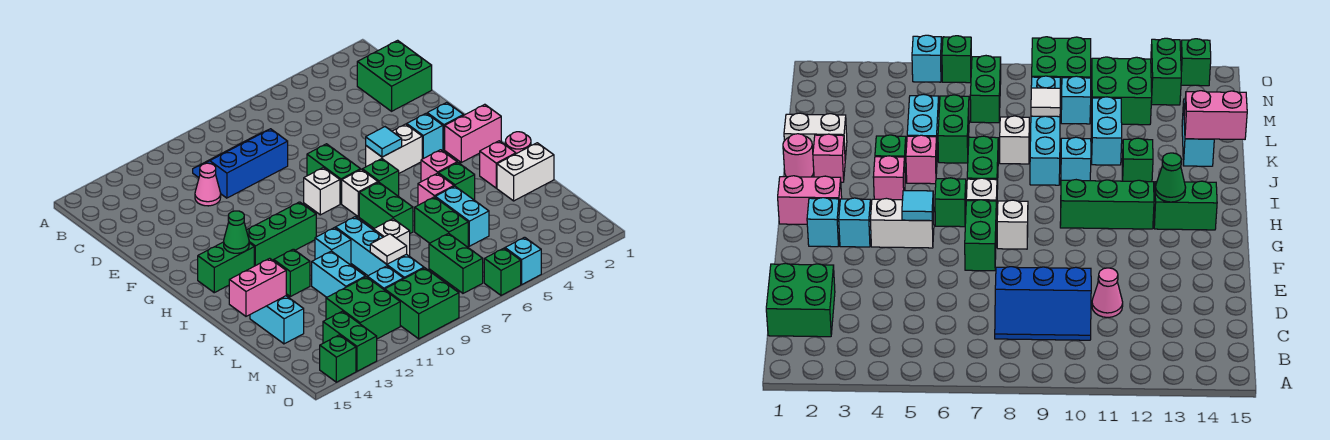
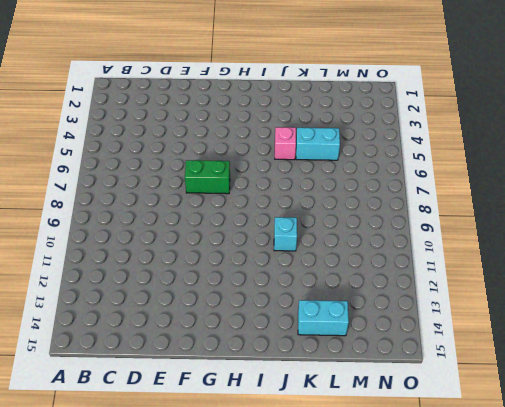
none -> green 2x2 brick [357,40,432,111]
none -> blue 2x3 slope [193,129,288,198]
none -> pink 1x1 cone [195,163,221,206]
none -> cyan 1x1 brick [427,103,463,150]

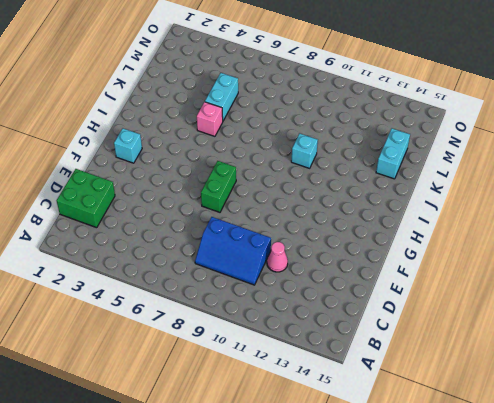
none -> cyan 1x1 brick [407,113,443,159]
none -> white 1x2 brick [366,124,422,173]
none -> white 1x1 brick [304,168,340,215]
none -> pink 1x2 brick [445,104,501,162]

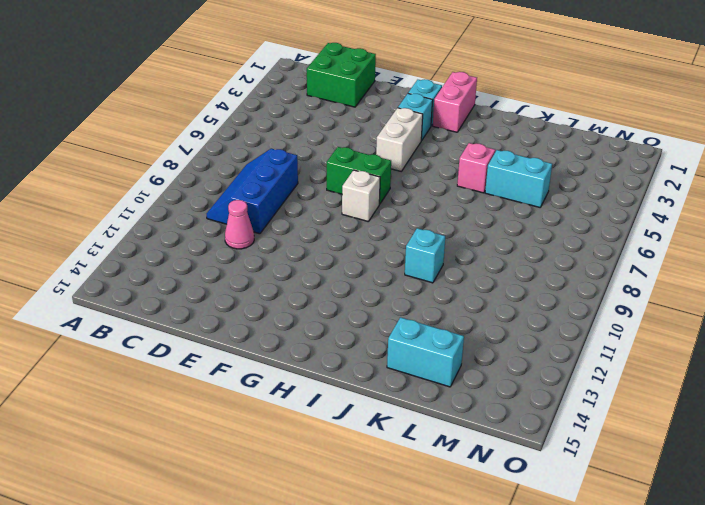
none -> green 1x1 brick [362,159,399,196]
none -> white 1x1 brick [342,169,378,217]
none -> green 1x3 brick [246,202,316,266]
none -> green 1x2 brick [198,242,254,293]

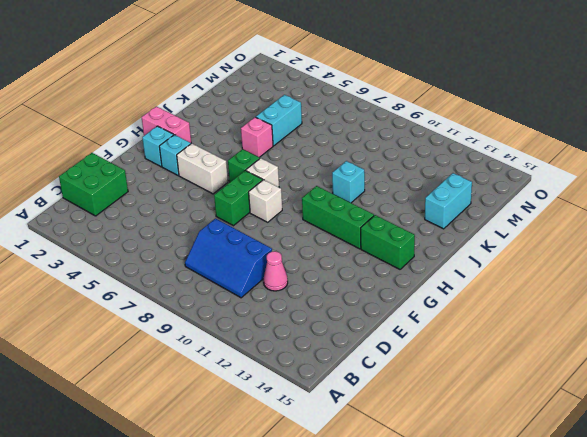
none -> pink 1x1 brick [421,150,457,182]
none -> green 1x2 brick [359,182,413,233]
none -> pink 1x1 round brick [505,132,531,154]
none -> pink 1x1 brick [480,141,516,188]

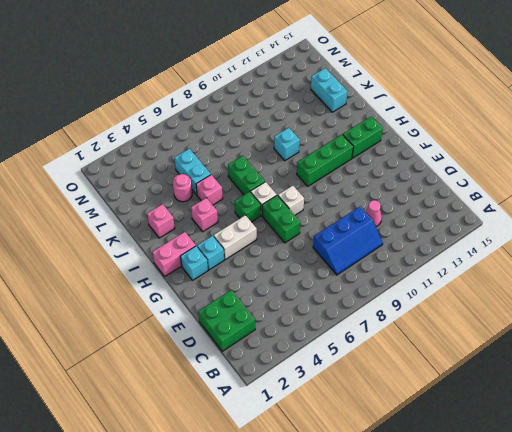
pink 1x1 round brick [173,174,192,202] -> pink 1x1 round brick moved to [505,132,531,154]
none -> green 1x1 brick [438,163,475,200]
none -> cyan 1x4 brick [336,217,424,279]
none -> green 1x1 brick [274,249,310,297]
none -> white 1x2 brick [497,143,554,201]

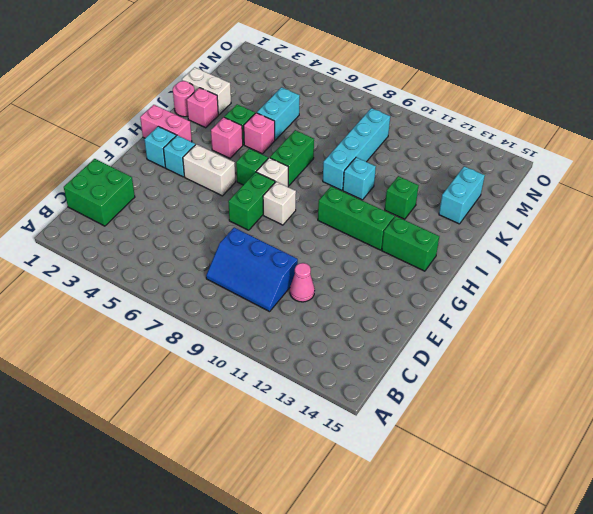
none -> green 1x2 brick [415,197,468,247]
none -> white 1x1 brick [374,219,410,256]
none -> cyan 1x2 brick [312,251,365,297]
none -> green 1x2 brick [429,233,483,293]

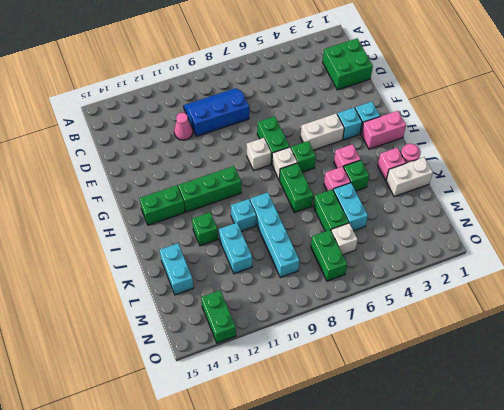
white 1x1 brick [331,223,358,255] -> white 1x1 brick moved to [374,219,410,256]
none -> cyan 1x1 brick [367,266,403,290]
none -> green 2x2 brick [326,277,400,339]
none -> green 2x2 brick [385,268,459,339]
none -> cyan 1x1 brick [505,237,541,284]

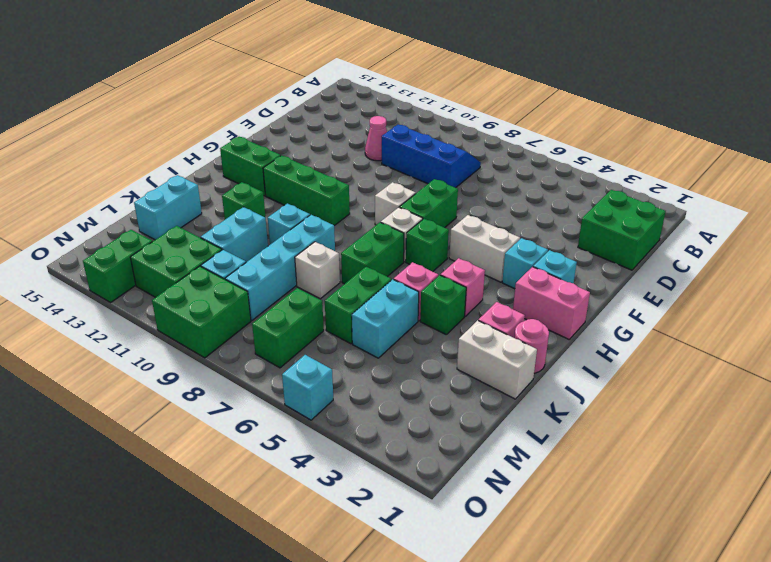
none -> green 1x1 brick [484,248,521,295]
none -> green 1x1 brick [320,335,356,382]
none -> cyan 1x1 tile [366,127,402,157]
none -> green 1x1 cone [224,211,249,253]

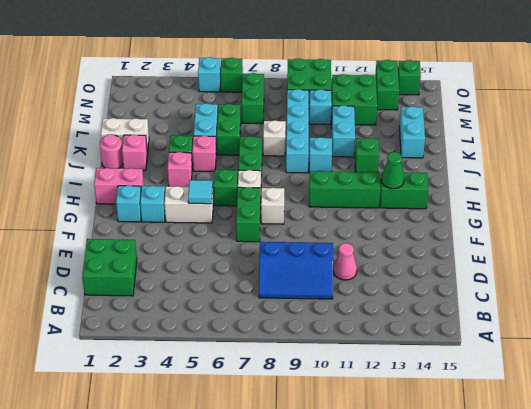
none -> pink 1x2 brick [229,258,286,316]
none -> white 1x1 tile [370,234,407,264]

